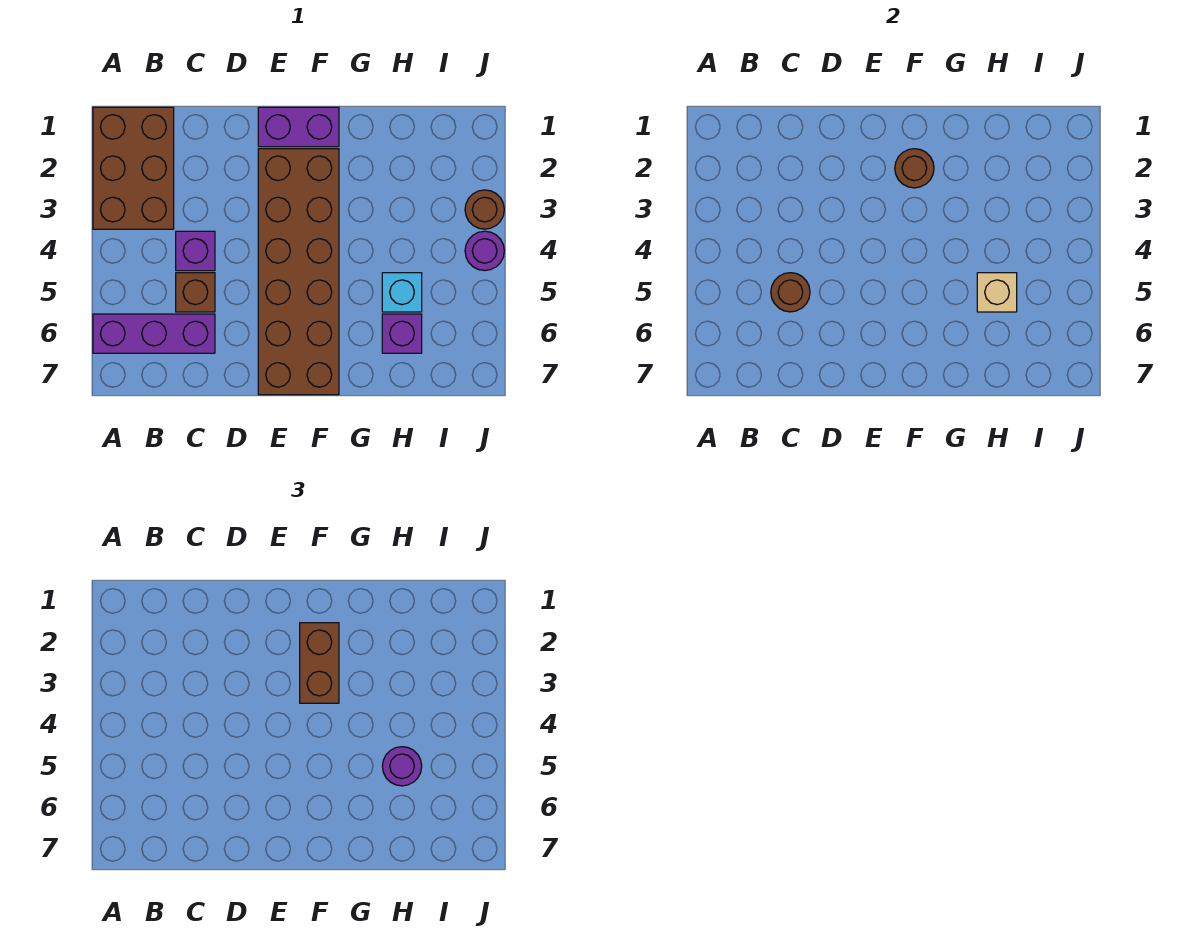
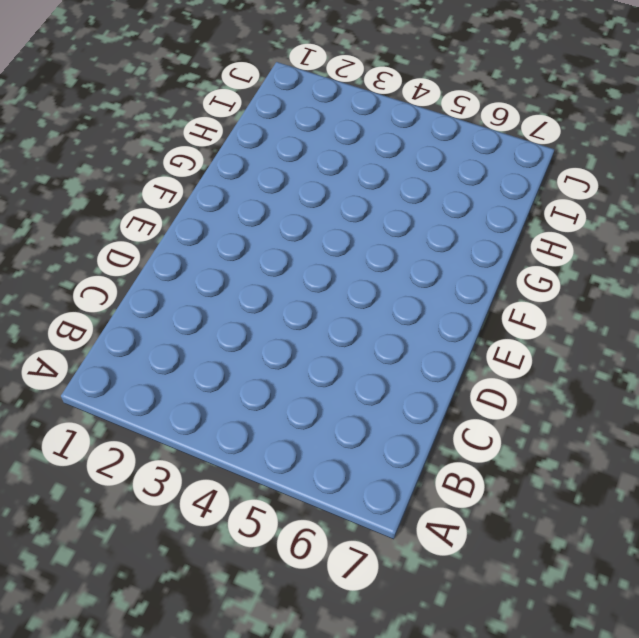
none -> brown 2x3 brick [93,107,174,229]
none -> purple 1x3 brick [93,314,215,353]
none -> purple 1x1 brick [176,231,215,271]

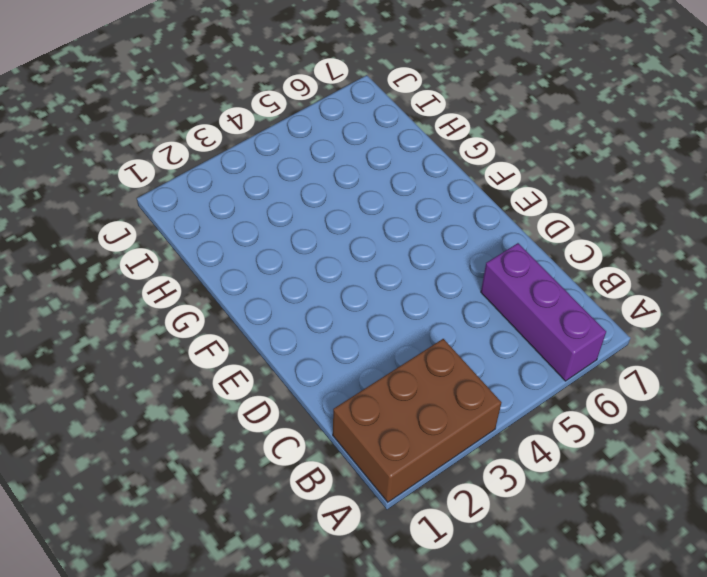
none -> purple 1x1 brick [176,231,215,271]
none -> brown 1x1 brick [176,273,215,312]
none -> purple 1x2 brick [258,107,339,147]

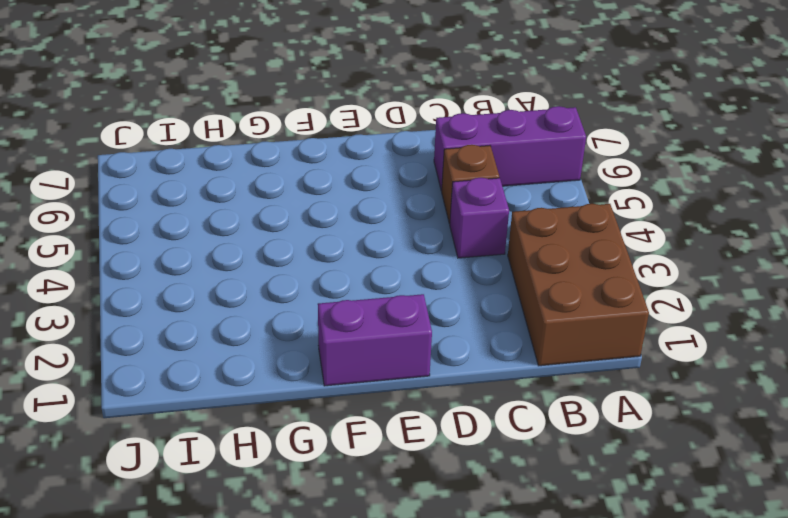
none -> brown 2x6 brick [258,149,339,395]
none -> cyan 1x1 brick [382,273,422,312]
none -> purple 1x1 brick [382,314,422,353]

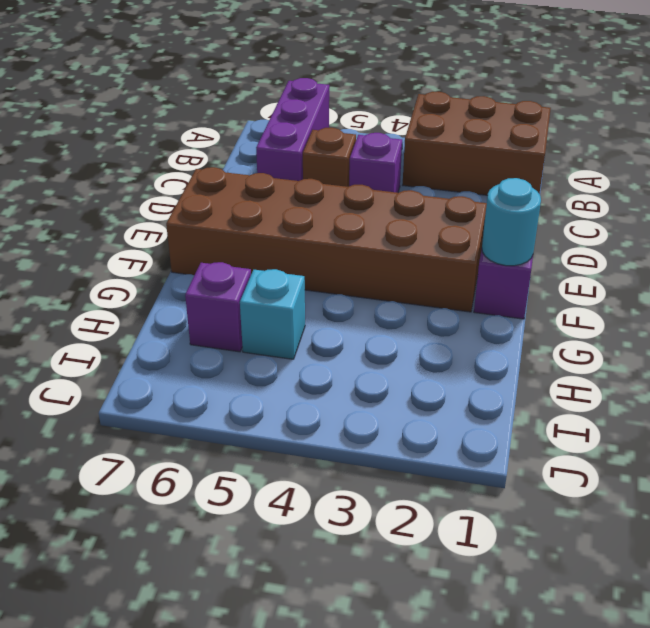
cyan 1x1 round brick [482,178,541,266] -> none
none -> brown 1x1 round brick [465,190,504,229]
none -> purple 1x1 round brick [465,231,504,271]
none -> brown 1x1 round brick [771,273,810,312]

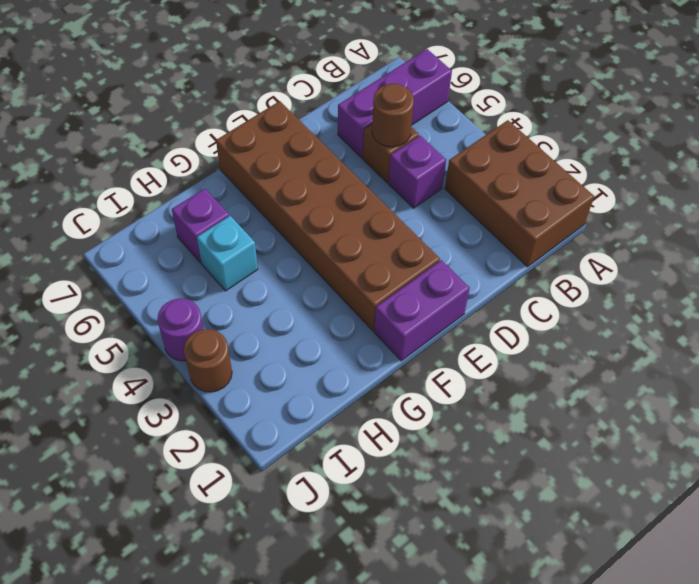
none -> brown 1x1 round brick [895,149,934,188]
none -> tan 1x1 brick [977,273,1017,312]
none -> brown 1x2 brick [300,623,339,703]

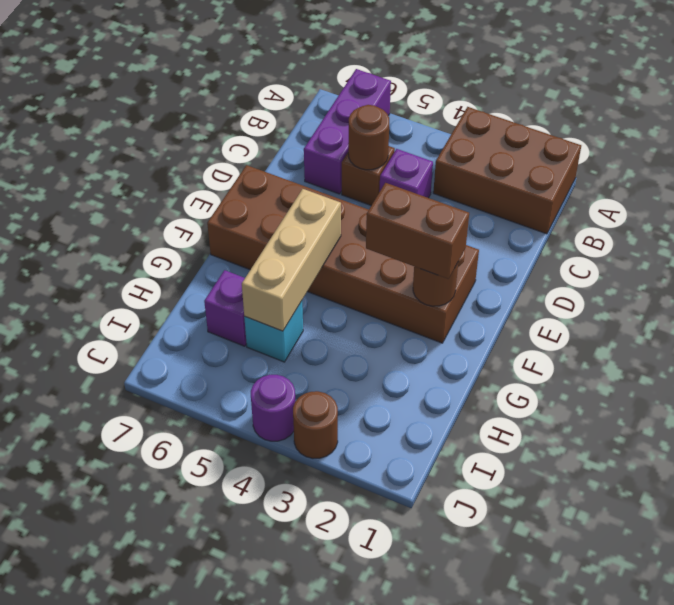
tan 1x3 brick [242,189,341,331] -> tan 1x1 brick [977,273,1017,312]
none -> purple 1x2 brick [258,107,339,147]
none -> purple 1x1 round brick [382,747,422,786]

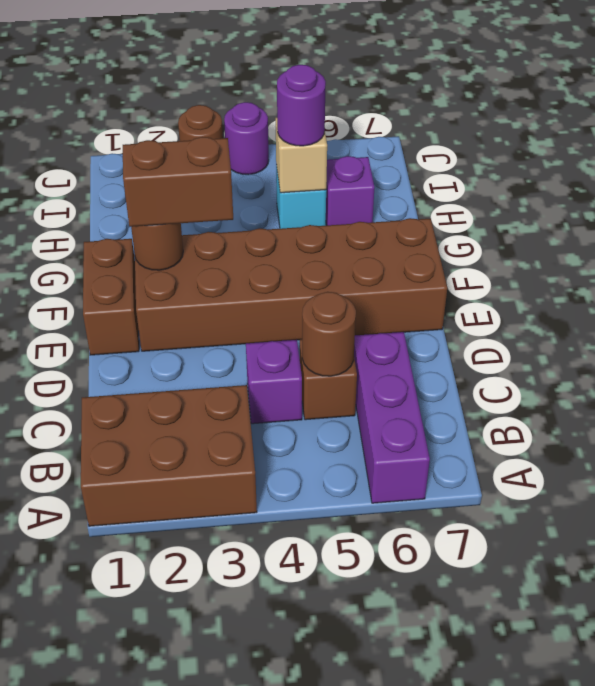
brown 1x2 brick [83,239,139,355] -> purple 1x2 brick [258,107,339,147]

